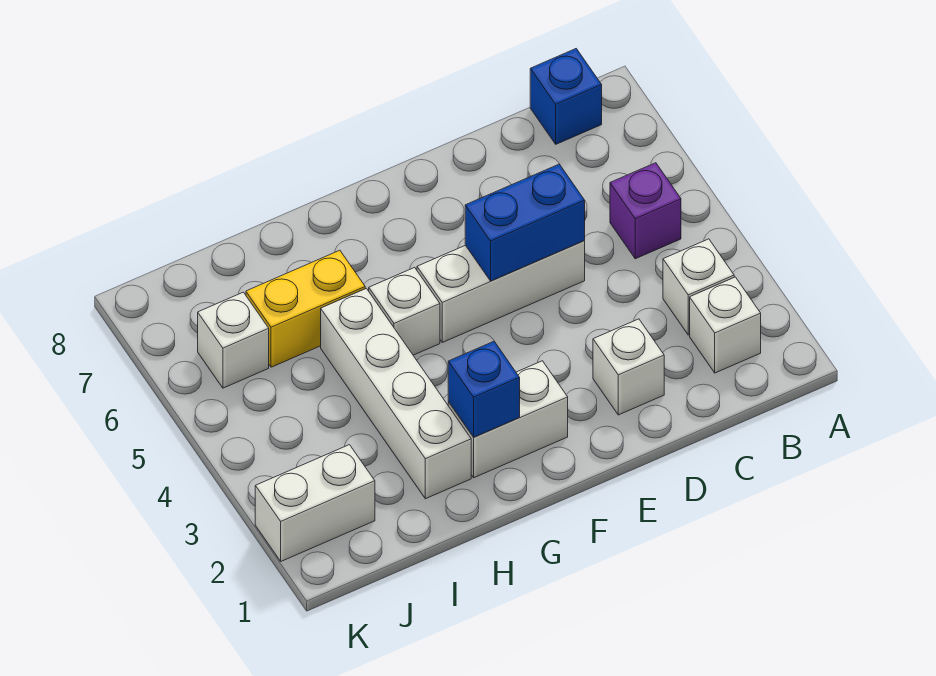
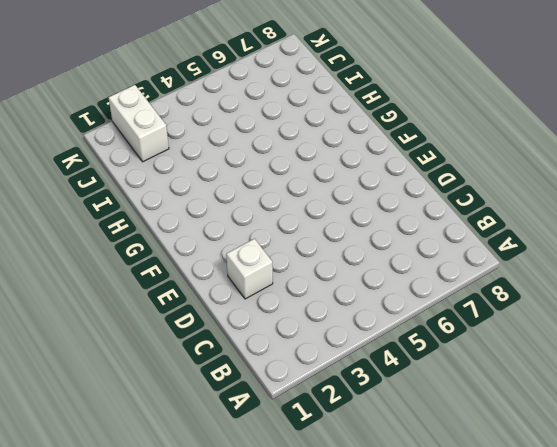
none -> white 1x1 brick [690,277,761,373]
none -> white 1x1 brick [663,239,734,335]
none -> purple 1x1 brick [610,163,681,259]

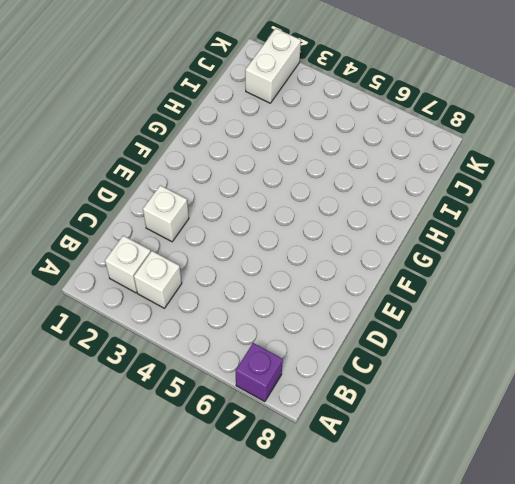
purple 1x1 brick [236,343,283,402] -> purple 1x1 brick moved to [610,163,681,259]
none -> blue 1x1 brick [530,49,602,144]
none -> white 1x3 brick [417,241,585,342]
none -> white 1x2 brick [448,361,568,478]

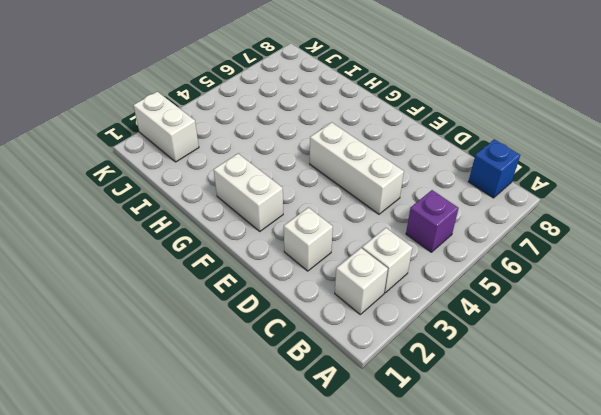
none -> white 1x1 brick [369,267,440,355]
none -> white 1x4 brick [321,288,471,499]
none -> yellow 1x2 brick [246,250,365,367]

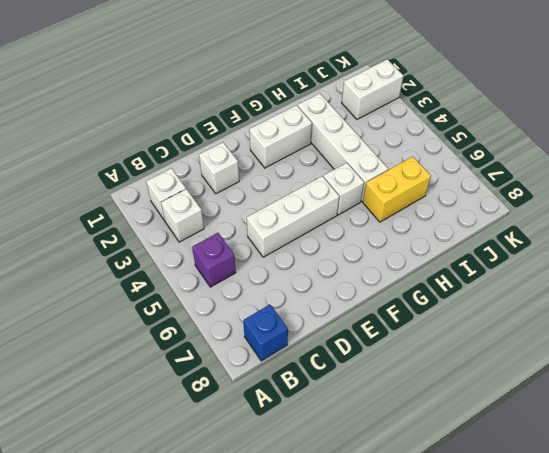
none -> white 1x1 brick [198,292,269,388]
none -> blue 1x2 brick [465,164,585,281]
none -> blue 1x1 brick [448,341,520,437]

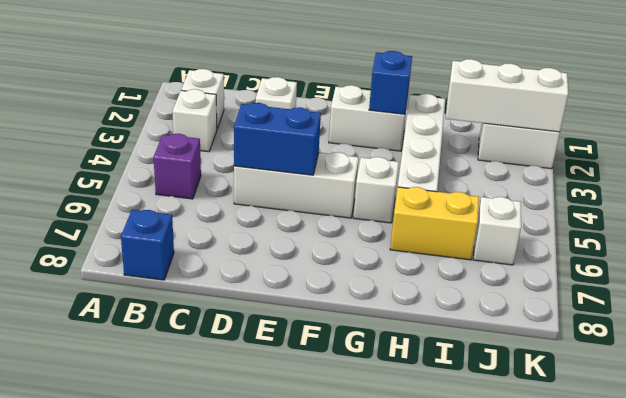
white 1x3 brick [446,59,568,132] -> none

